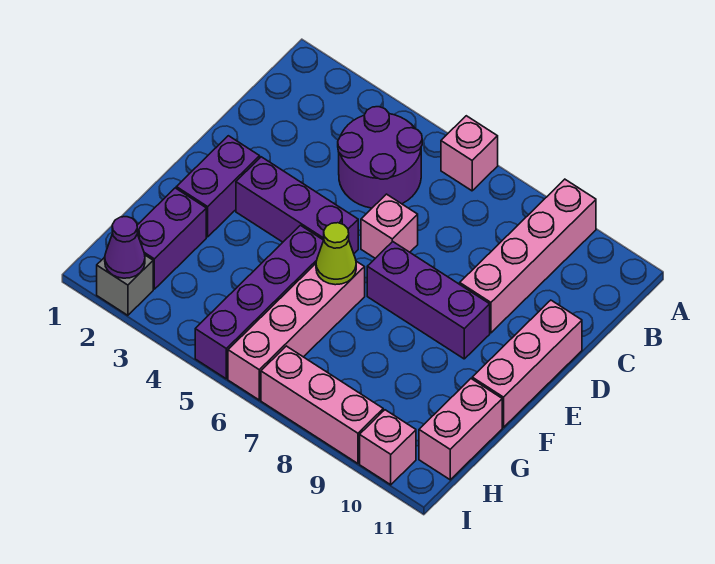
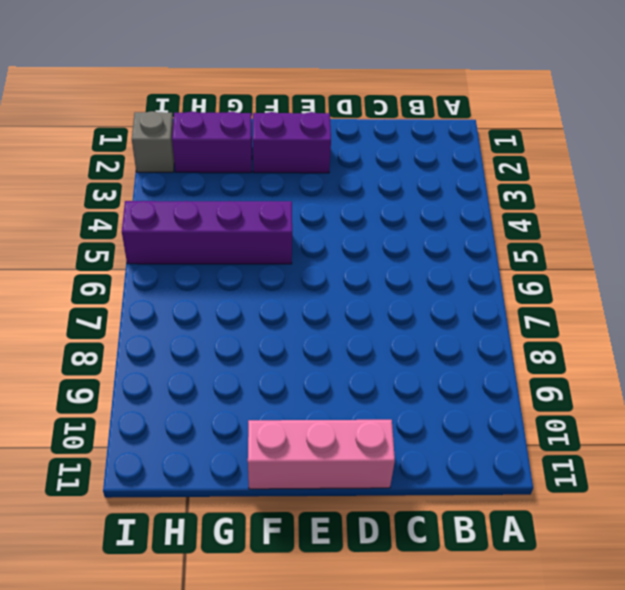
none -> pink 1x1 brick [441,116,498,191]
none -> pink 1x4 brick [460,179,596,333]
none -> purple 2x2 round brick [338,107,422,208]

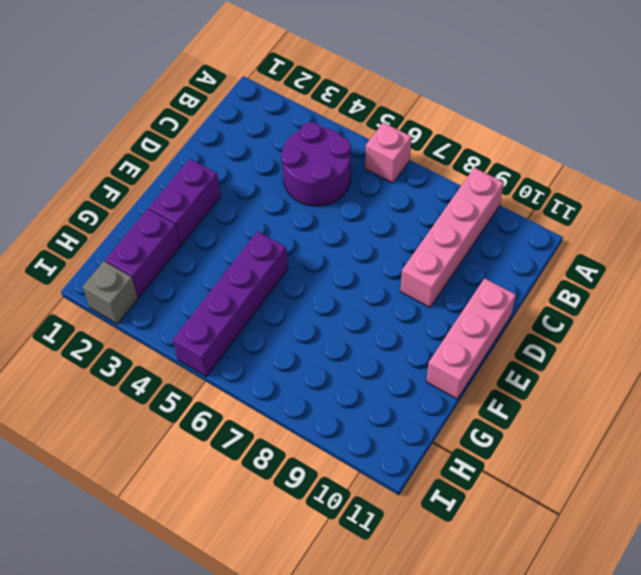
none -> pink 1x1 brick [361,194,418,258]
none -> purple 1x3 brick [236,157,358,253]
none -> purple 1x3 brick [367,242,490,359]

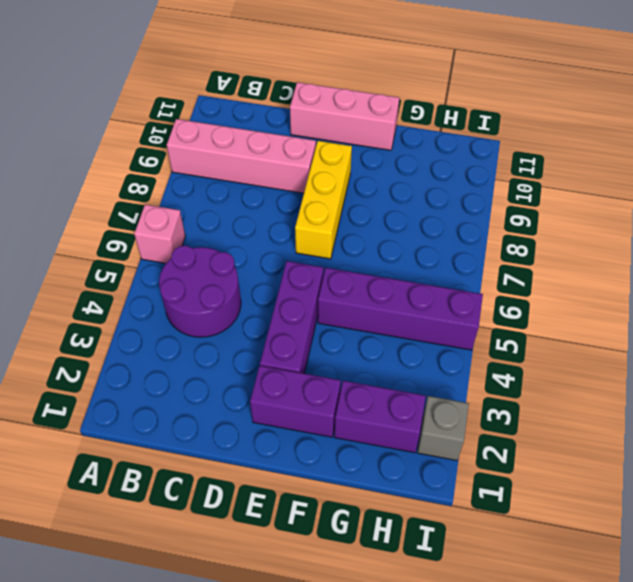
yellow 1x3 brick [295,141,352,259] -> purple 1x3 brick [367,242,490,359]
none -> pink 1x1 brick [361,194,418,258]
none -> pink 1x4 brick [228,261,365,400]
none -> pink 1x2 brick [419,379,502,480]

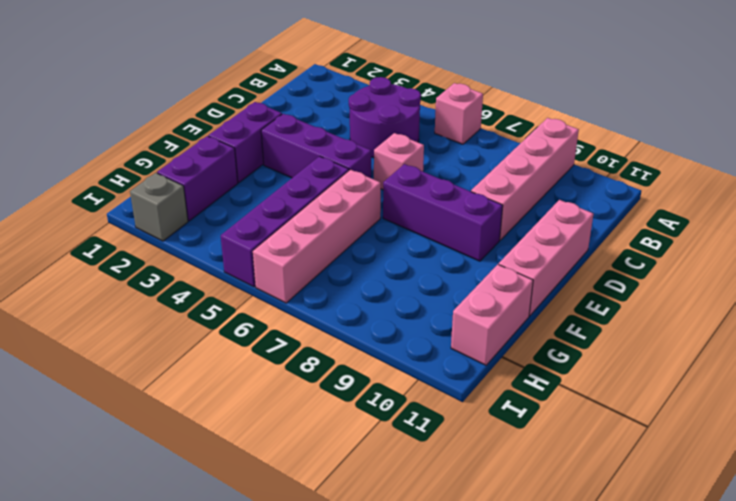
none -> pink 1x3 brick [261,346,383,464]
none -> pink 1x1 brick [360,410,416,485]
none -> lime 1x1 cone [316,223,356,285]

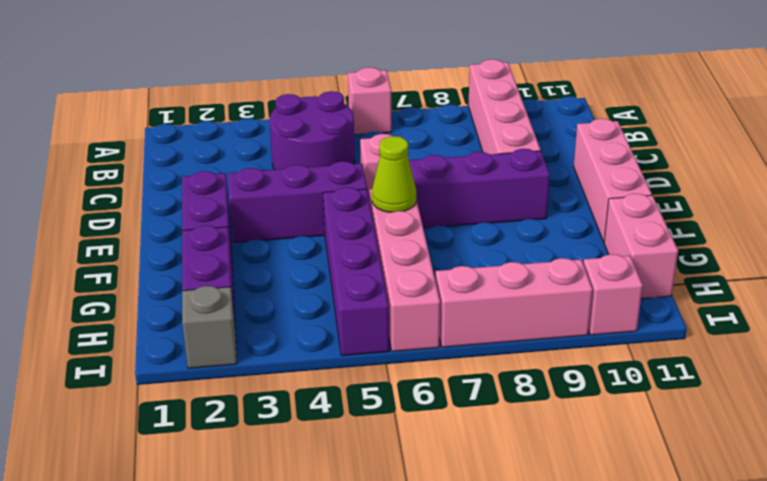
none -> purple 1x1 cone [105,217,145,278]

